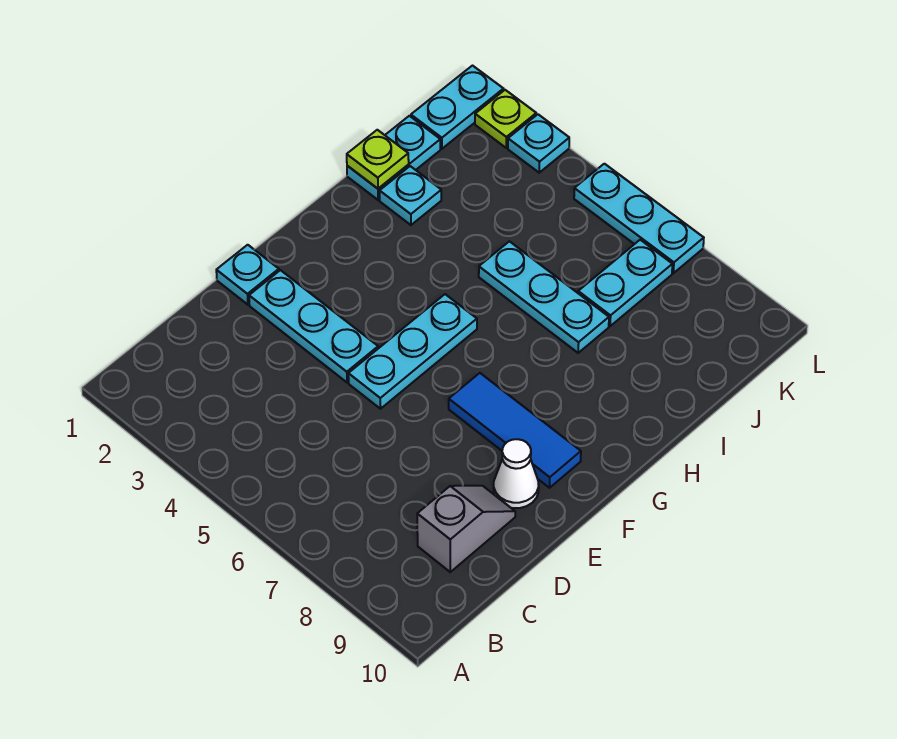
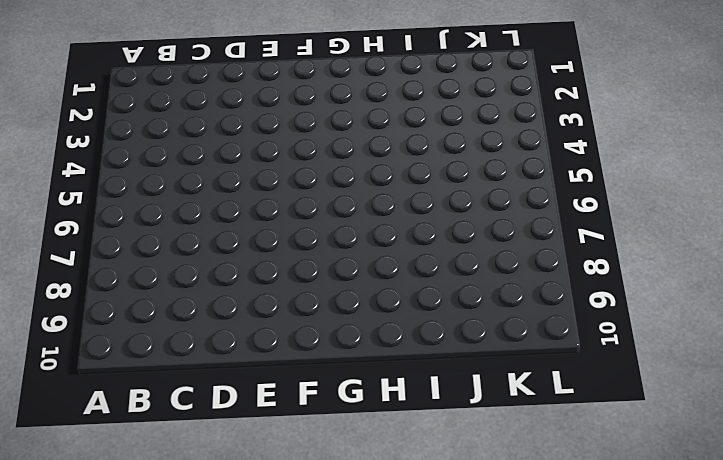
none -> grey 1x2 slope [417,486,515,572]
none -> cyan 1x1 plate [216,245,279,305]
none -> cyan 1x3 plate [249,270,378,382]

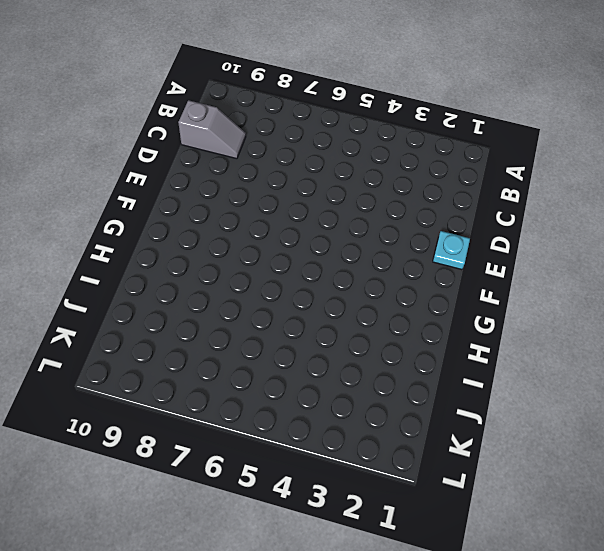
grey 1x2 slope [178,100,246,159] -> grey 1x2 slope turned to [417,486,515,572]
none -> cyan 1x3 plate [249,270,378,382]
none -> cyan 1x3 plate [348,294,477,409]
none -> white 1x1 cone [494,439,539,508]

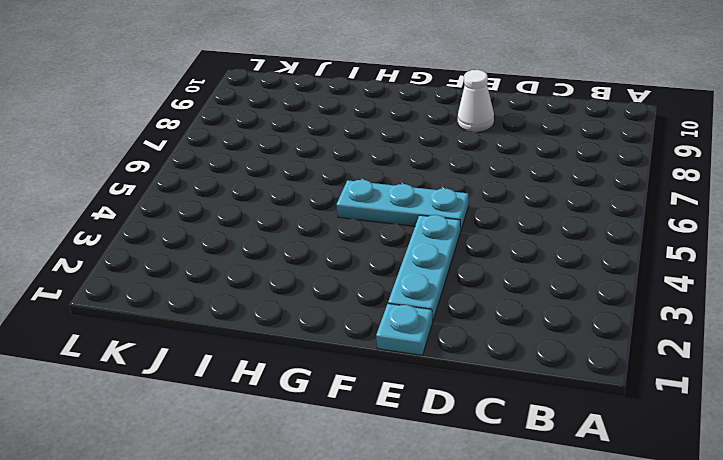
none -> grey 1x2 slope [417,486,515,572]
none -> blue 1x3 tile [449,373,581,488]
none -> cyan 1x2 plate [347,116,440,200]

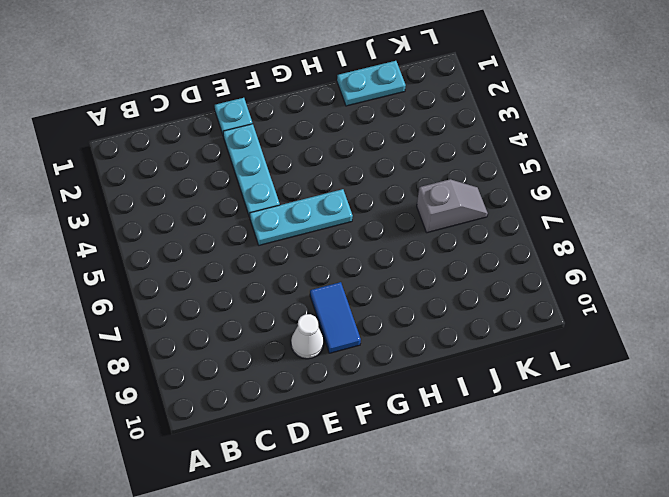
blue 1x2 tile [310,282,361,353] -> blue 1x3 tile [449,373,581,488]
grey 1x2 slope [417,179,488,233] -> grey 1x2 slope moved to [417,486,515,572]
none -> cyan 1x1 plate [380,166,441,225]
none -> cyan 1x3 plate [479,241,609,353]
none -> cyan 1x2 plate [578,240,672,326]

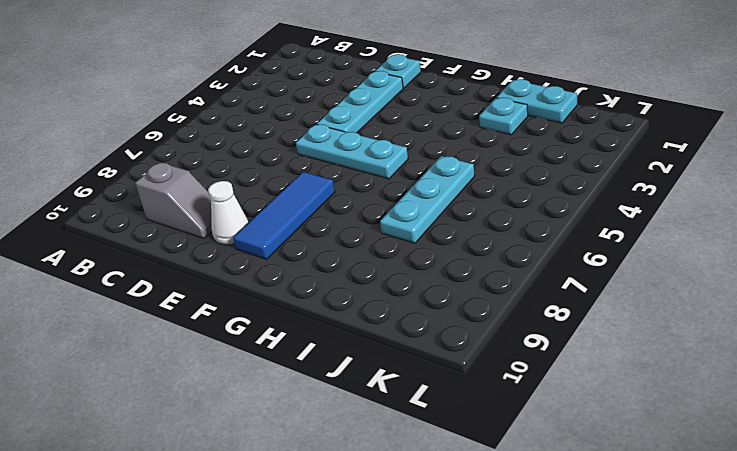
none -> cyan 1x2 plate [578,240,672,326]
none -> cyan 1x2 plate [411,66,504,149]
none -> lime 1x1 plate [475,90,536,148]

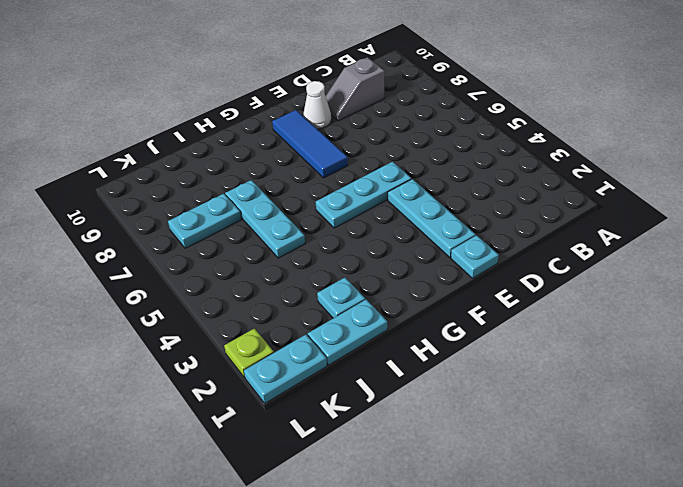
none -> cyan 1x1 plate [508,114,569,173]
none -> cyan 1x3 plate [574,164,704,273]
none -> lime 1x1 plate [347,130,409,189]

